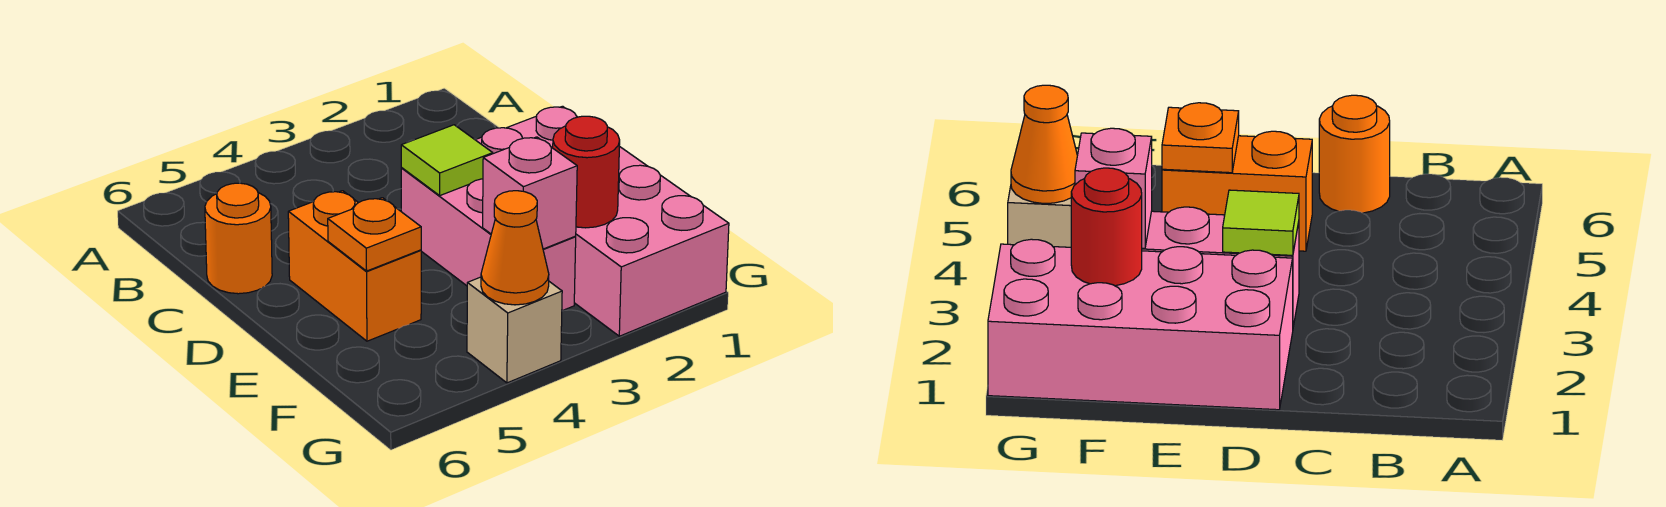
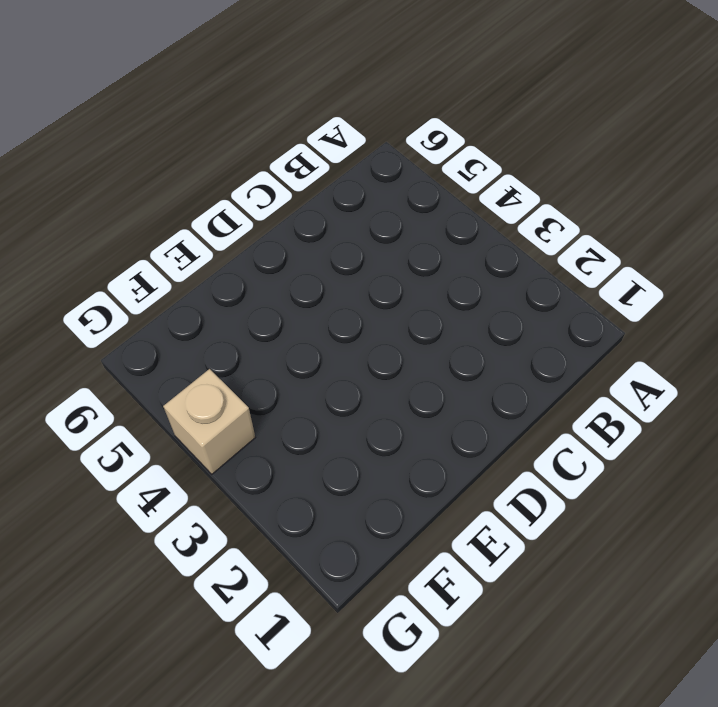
none -> orange 1x1 round brick [205,183,272,294]
none -> pink 2x4 brick [476,106,729,336]

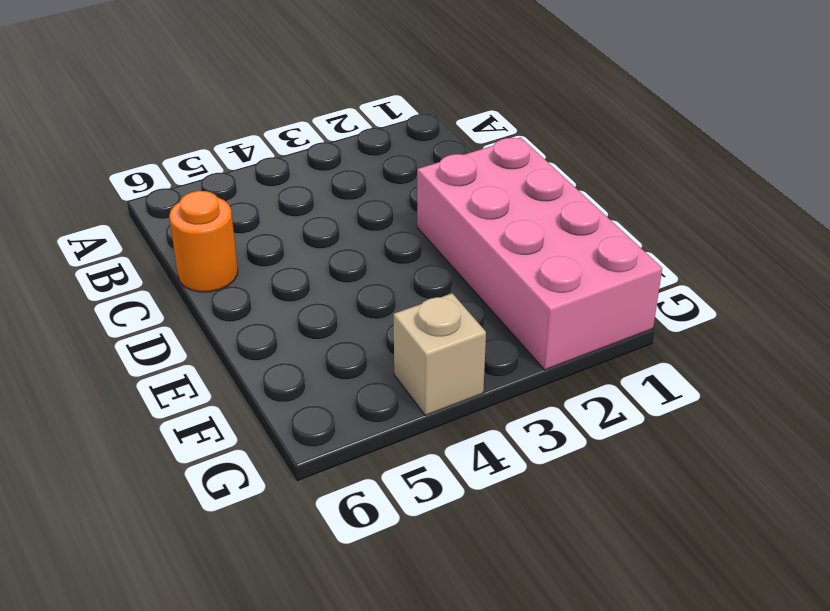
none -> pink 1x3 brick [401,168,576,311]
none -> orange 1x2 brick [288,191,421,341]

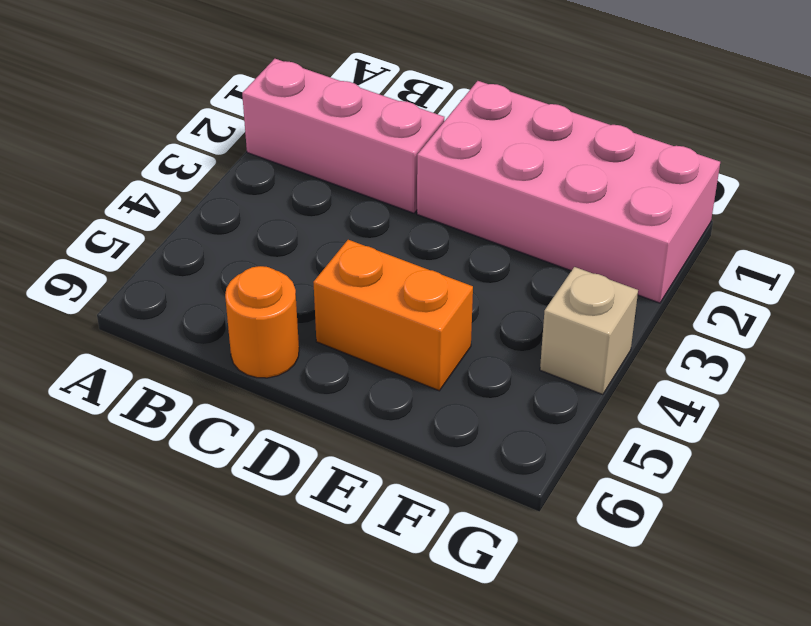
pink 1x3 brick [242,59,444,213] -> pink 1x3 brick moved to [401,168,576,311]
none -> lime 1x1 tile [401,125,493,195]
none -> orange 1x1 plate [328,198,421,271]

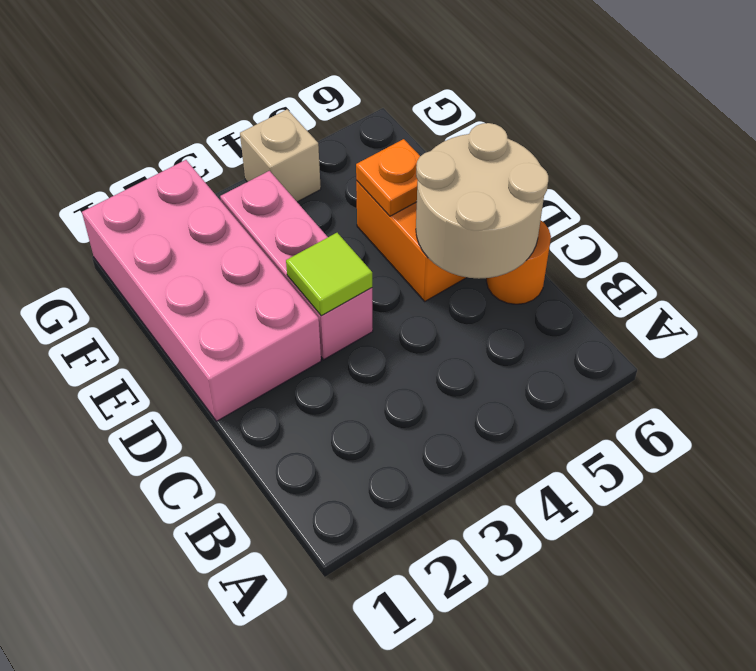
tan 2x2 round brick [416,123,548,279] -> none
none -> red 1x1 round brick [553,116,620,228]
none -> pink 1x1 brick [483,137,577,249]

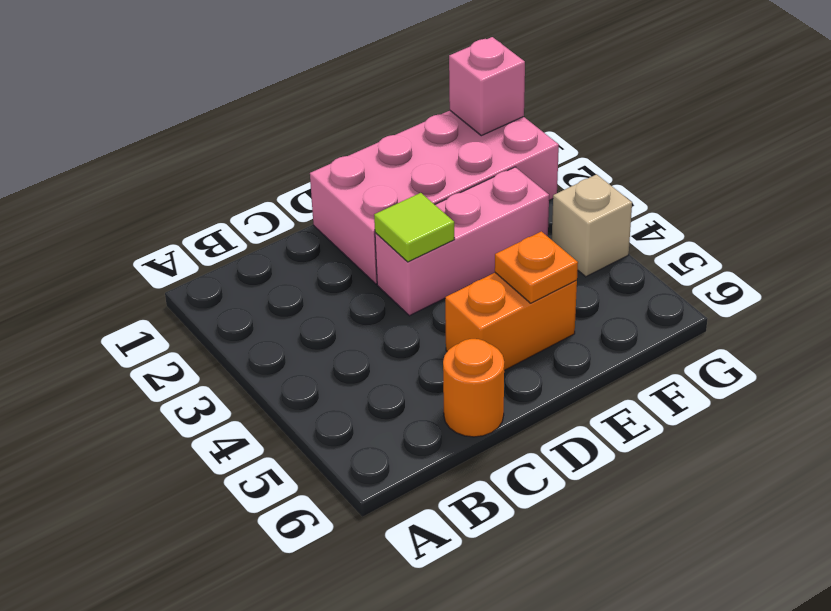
pink 1x1 brick [449,37,525,136] -> pink 1x1 brick moved to [483,137,577,249]
none -> red 1x1 round brick [553,116,620,228]
none -> orange 1x1 cone [481,191,549,305]

